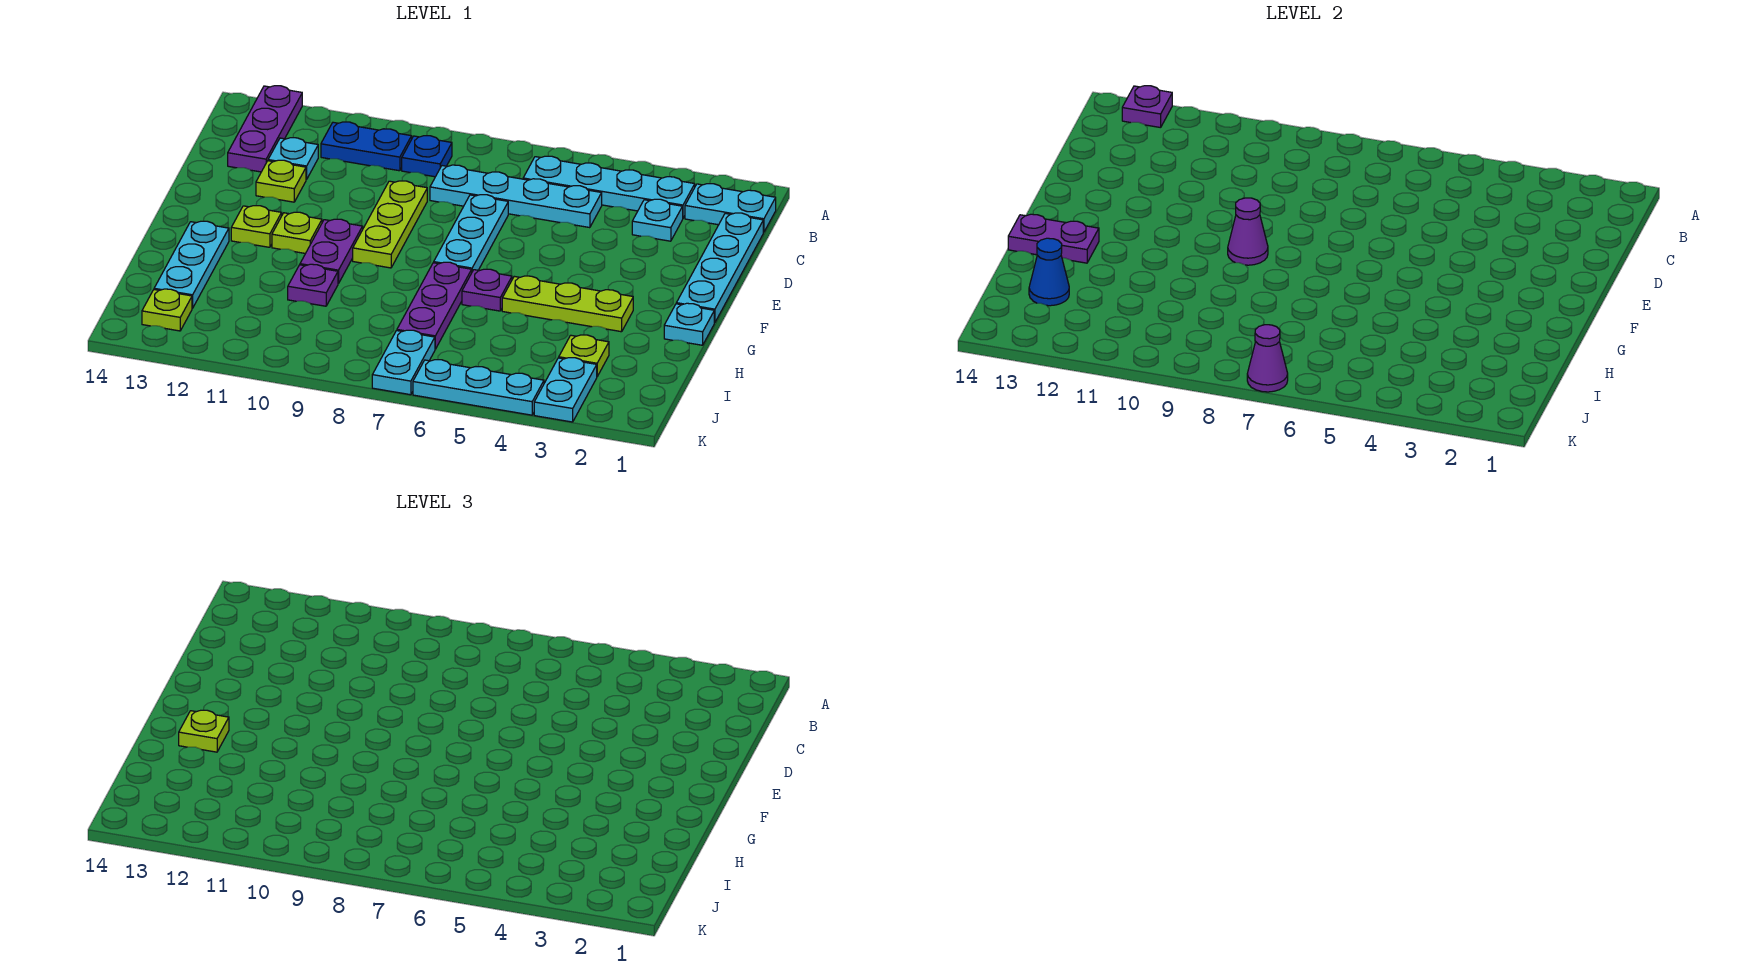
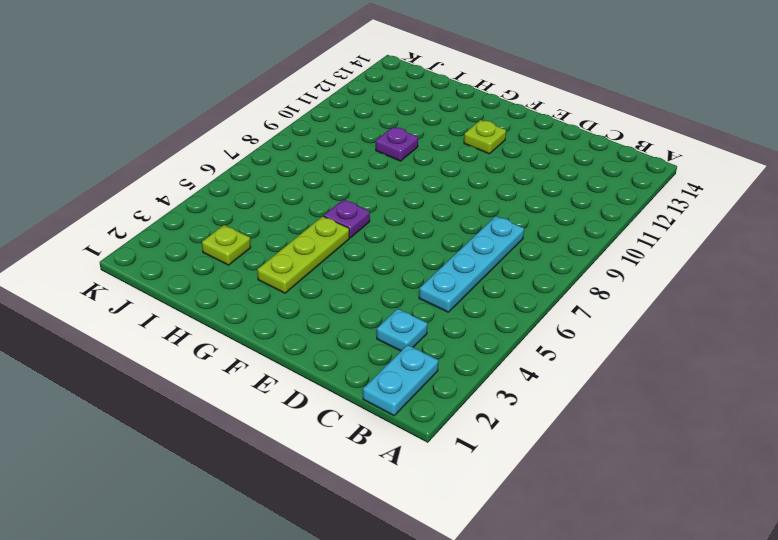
none -> purple 1x3 plate [228,86,302,172]
none -> cyan 1x4 plate [523,156,695,218]
none -> blue 1x1 plate [402,136,452,177]
none -> blue 1x2 plate [321,122,412,171]

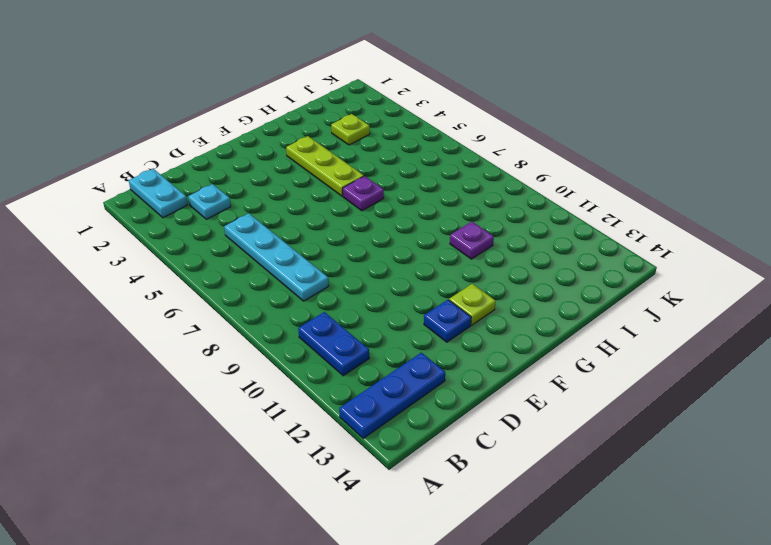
blue 1x3 plate [339,353,445,438] -> purple 1x3 plate [228,86,302,172]
blue 1x1 plate [424,300,471,342] -> blue 1x1 plate moved to [402,136,452,177]
none -> cyan 1x4 plate [523,156,695,218]
none -> cyan 1x4 plate [676,213,763,323]
none -> cyan 1x1 plate [268,138,318,180]
none -> cyan 1x3 plate [434,195,508,271]

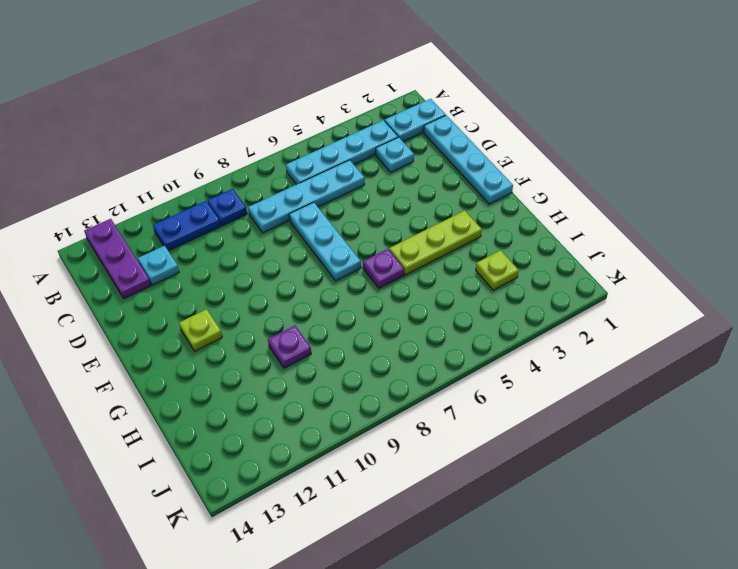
none -> lime 1x3 plate [353,181,427,268]
none -> lime 1x1 plate [256,160,306,202]
none -> purple 1x2 plate [300,219,363,284]
none -> lime 1x1 plate [272,212,322,253]

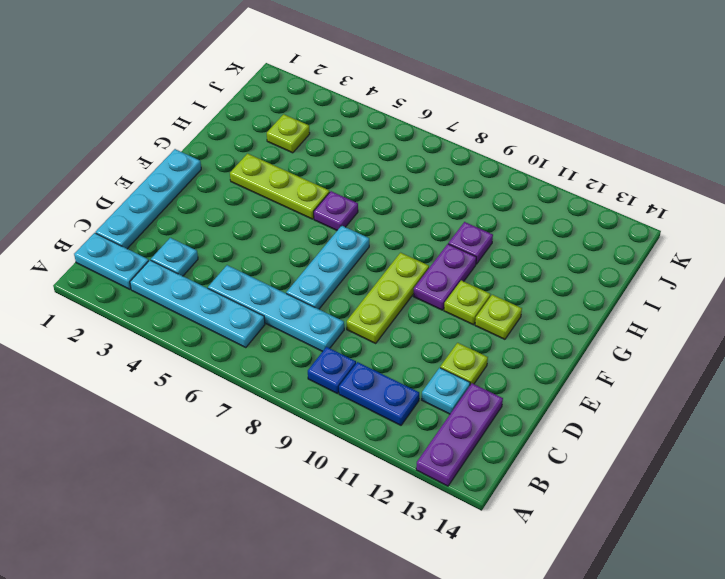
none -> cyan 1x1 plate [664,303,714,345]
none -> purple 1x3 plate [397,262,472,349]
none -> cyan 1x3 plate [154,221,229,308]
none -> cyan 1x2 plate [534,358,597,422]

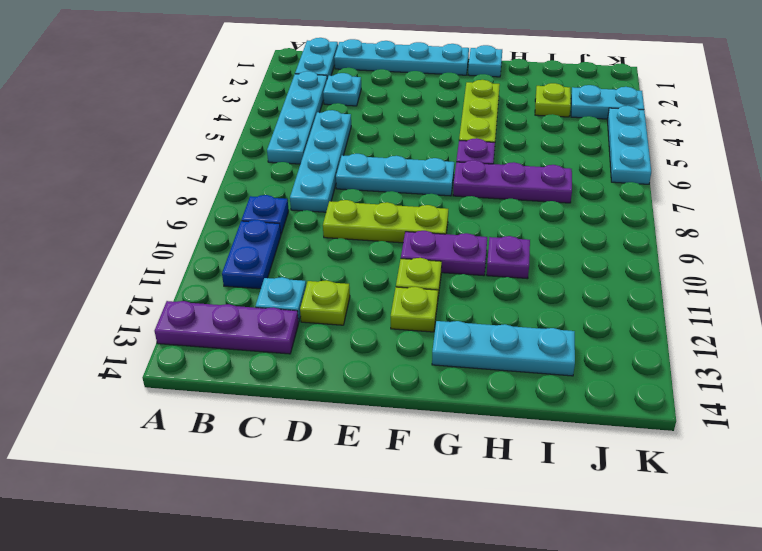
none -> cyan 1x2 plate [372,330,435,395]
none -> lime 1x1 plate [142,289,192,331]
none -> purple 1x1 plate [1122,86,1172,128]
none -> purple 1x1 cone [1228,198,1268,265]

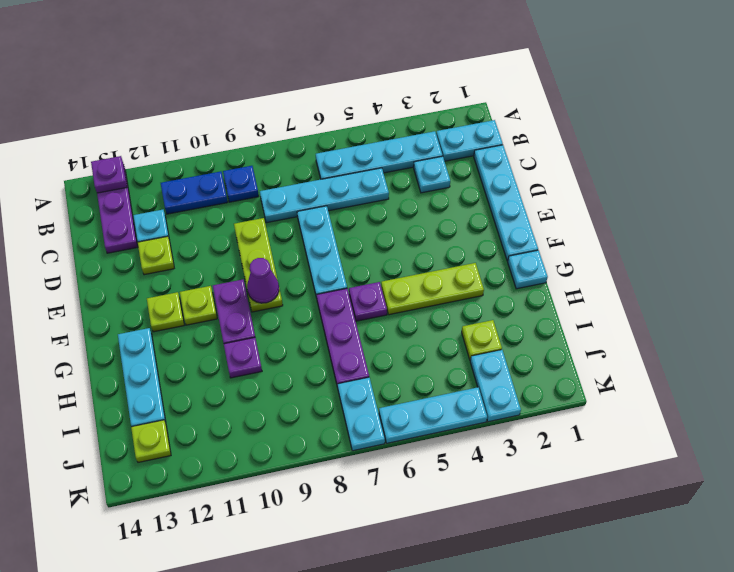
none -> purple 1x2 plate [1008,214,1099,263]
none -> blue 1x1 cone [1029,238,1069,306]
none -> purple 1x1 cone [1247,325,1288,392]
none -> lime 1x1 plate [179,710,229,752]

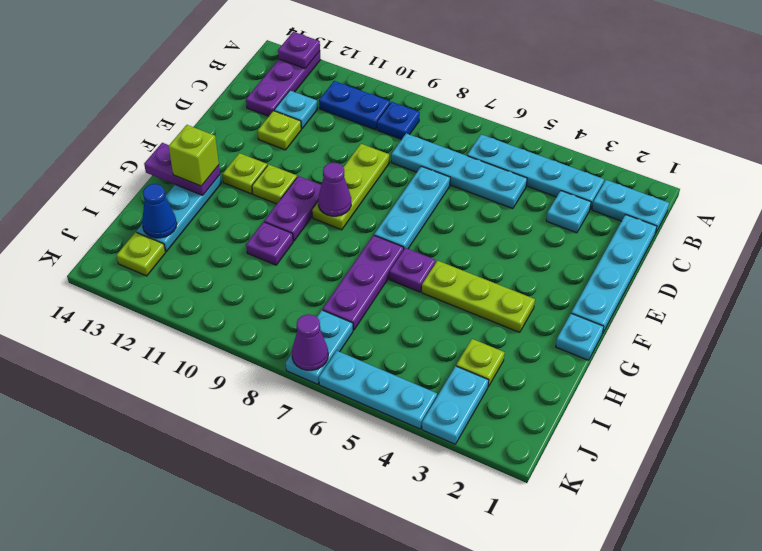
lime 1x1 brick [169,125,219,186] -> lime 1x1 plate [179,710,229,752]

